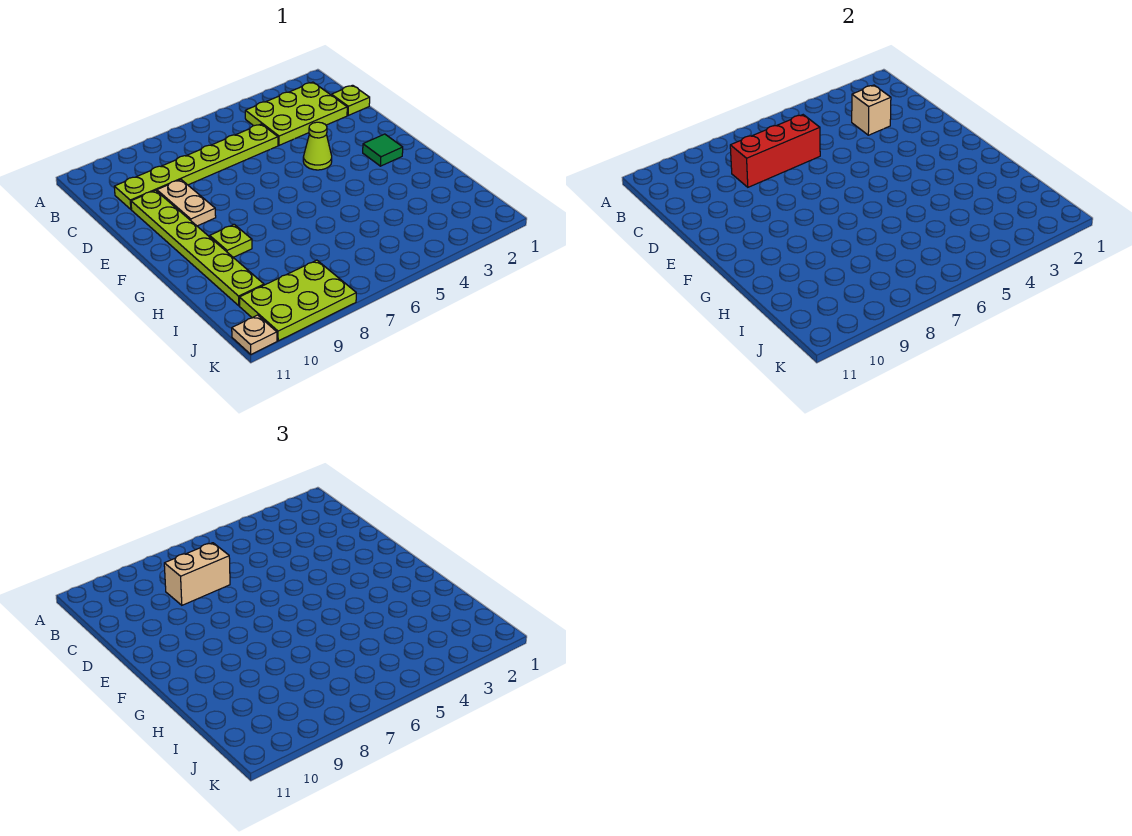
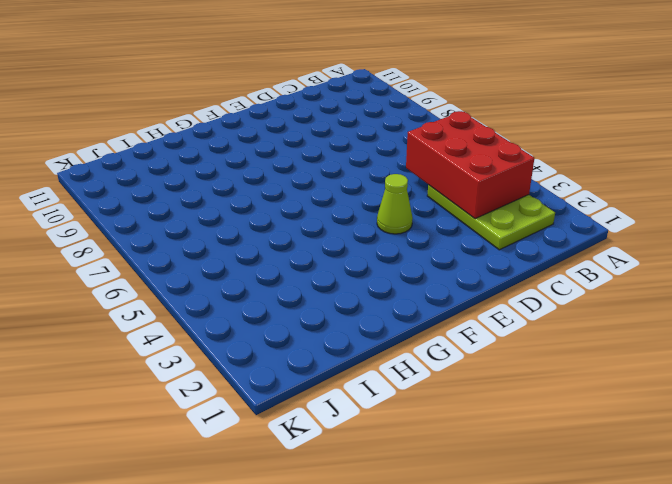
red 2x3 brick [406,111,534,219] -> tan 1x1 brick [852,85,891,135]
none -> lime 1x1 plate [331,85,370,116]
none -> lime 1x6 plate [114,124,278,209]
none -> tan 1x2 plate [157,180,216,226]

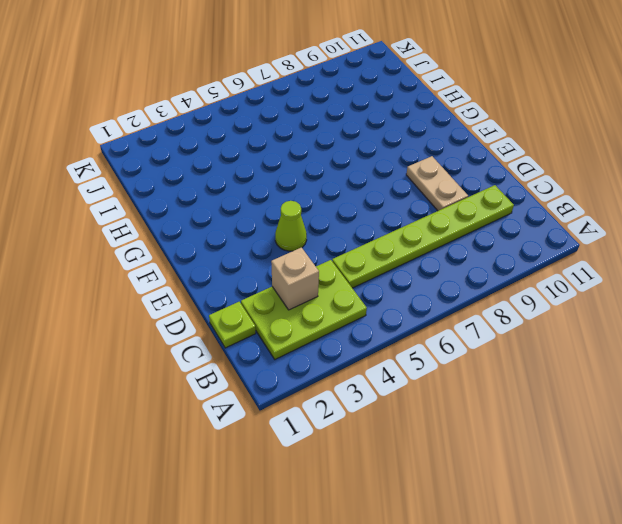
none -> lime 1x6 plate [131,190,264,306]
none -> green 1x1 tile [363,134,403,166]
none -> lime 1x1 plate [210,224,252,257]

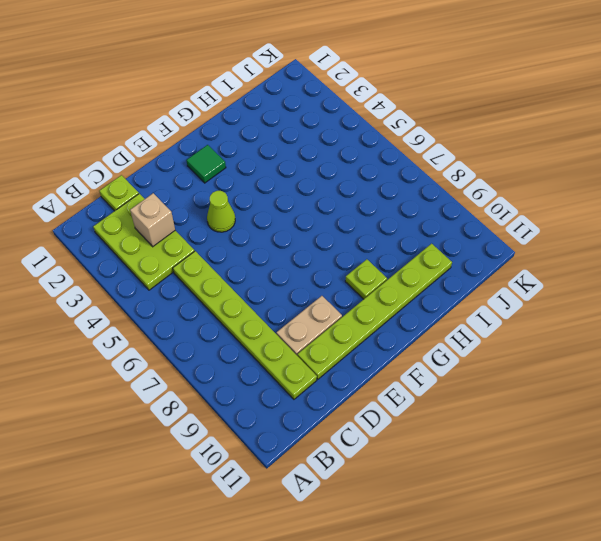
none -> lime 2x3 plate [239,260,356,341]
none -> tan 1x1 plate [232,315,277,354]
none -> red 1x3 brick [730,115,820,187]

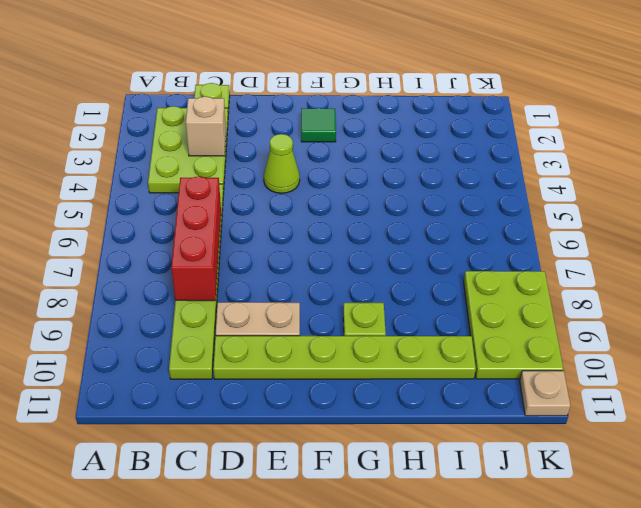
none -> tan 1x2 brick [164,543,230,605]

